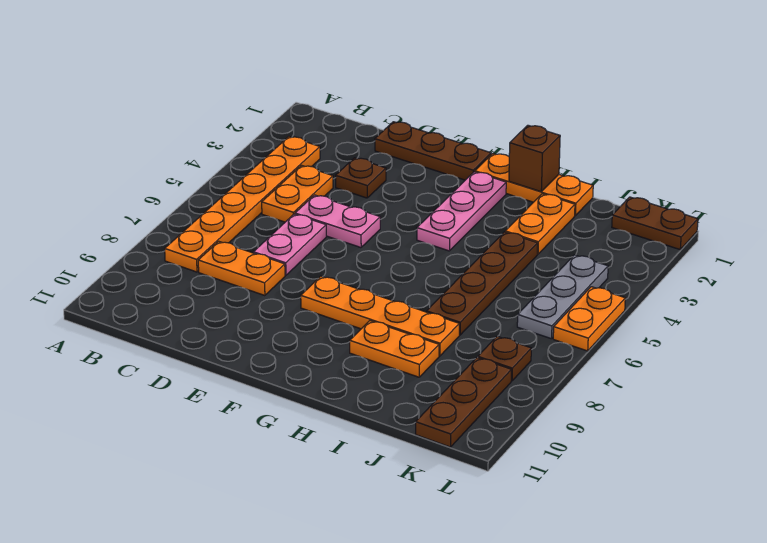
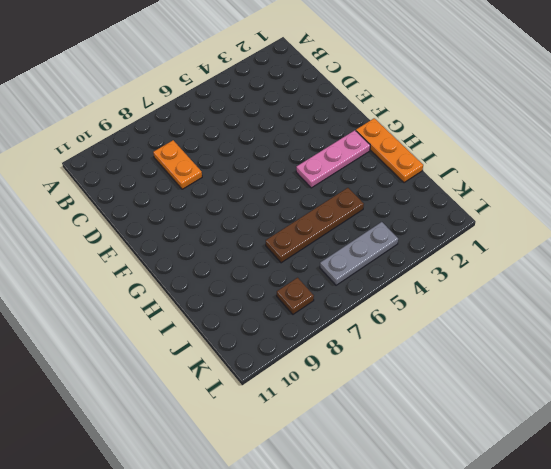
none -> orange 1x6 plate [165,137,320,272]
none -> orange 1x2 plate [262,165,333,222]
none -> brown 1x3 plate [375,122,491,180]

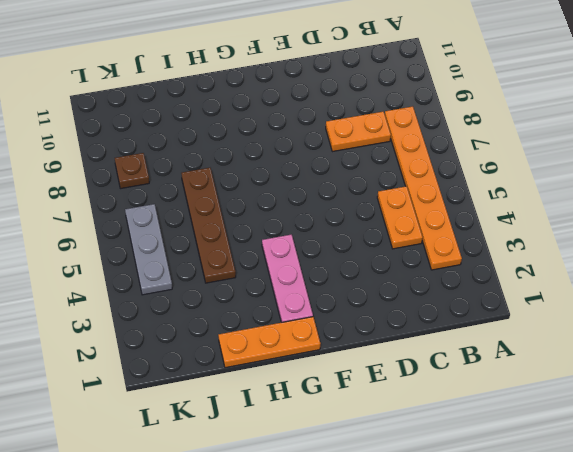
none -> brown 1x3 plate [375,122,491,180]
none -> brown 1x1 plate [336,158,386,198]
none -> pink 1x2 plate [295,195,380,248]

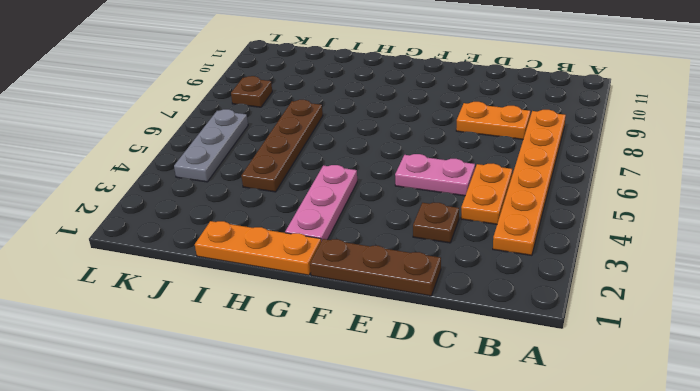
none -> pink 1x2 plate [253,214,326,275]
none -> orange 1x4 plate [301,276,459,356]
none -> orange 1x2 plate [350,321,439,377]

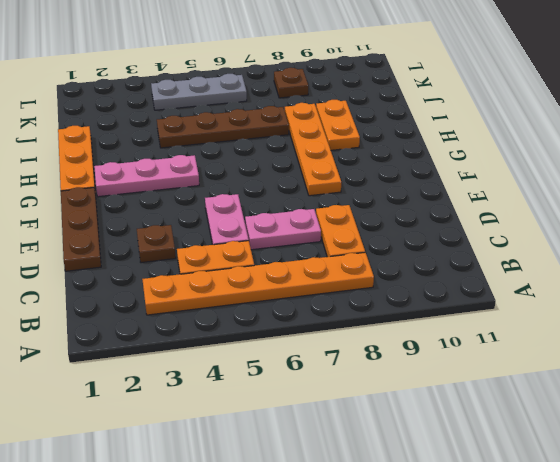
none -> orange 1x2 plate [505,194,575,254]
none -> brown 1x2 plate [612,197,698,249]
none -> brown 1x3 plate [416,357,511,447]

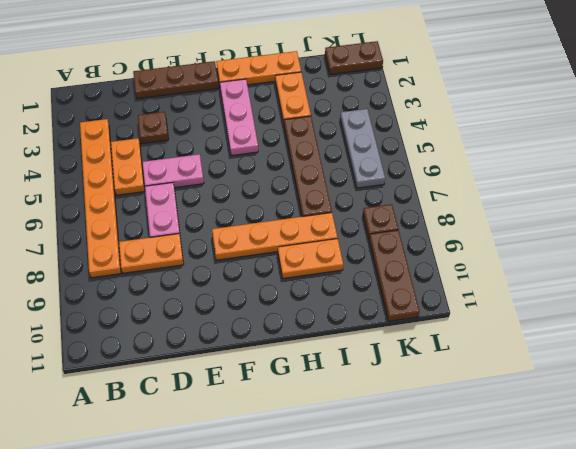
none -> orange 1x2 plate [553,287,625,351]
none -> brown 1x1 brick [509,125,560,192]

